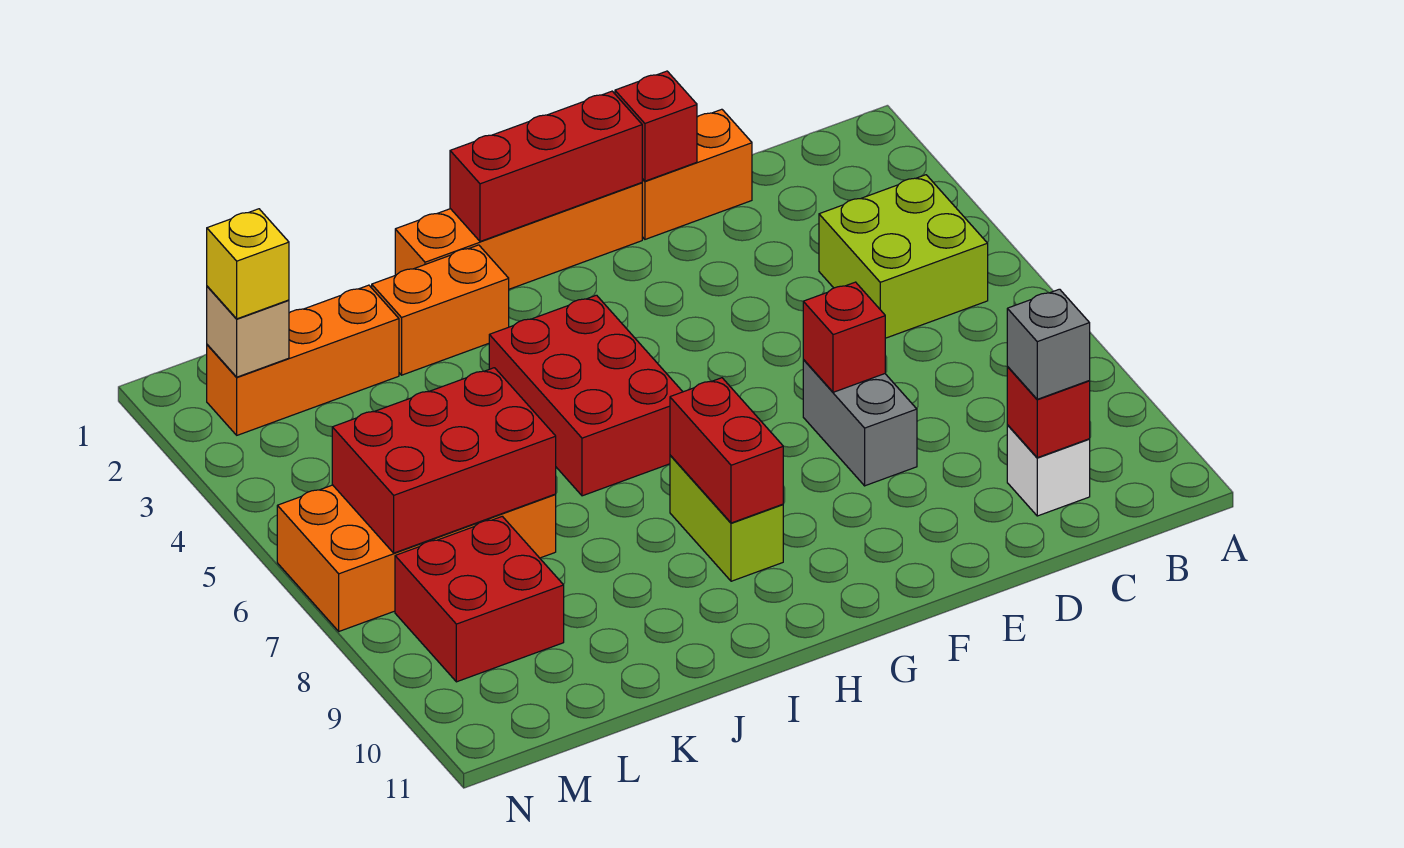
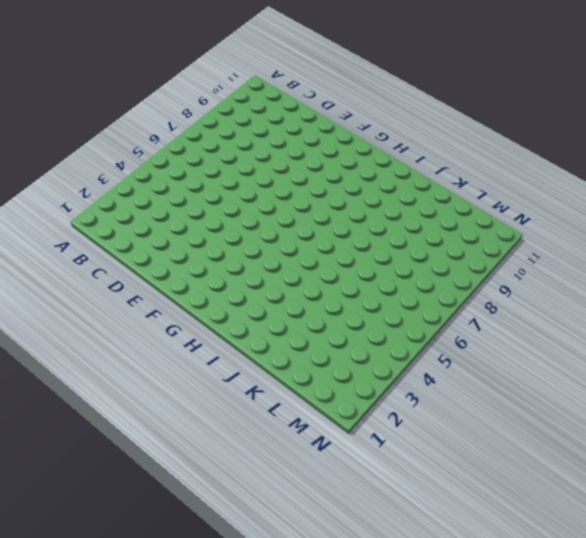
none -> lime 2x2 brick [819,175,988,338]
none -> white 1x1 brick [1007,425,1090,516]
none -> orange 1x2 brick [642,109,752,239]

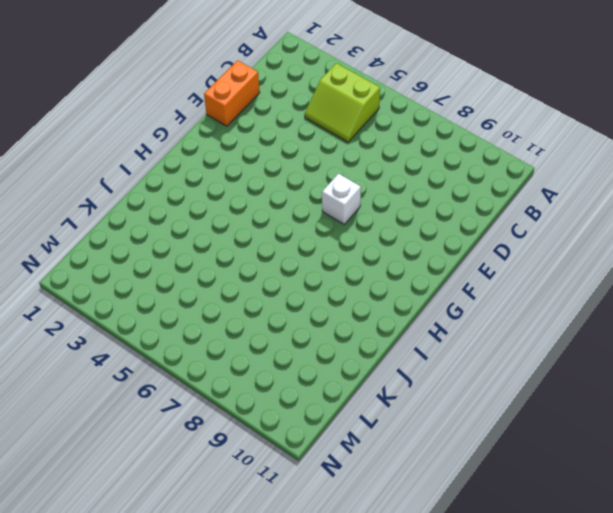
lime 2x2 slope [305,63,380,142] -> lime 2x2 brick [819,175,988,338]
white 1x1 brick [322,174,361,224] -> white 1x1 brick moved to [1007,425,1090,516]
none -> grey 1x2 brick [803,360,917,486]
none -> orange 1x4 brick [395,183,642,289]
none -> red 2x3 brick [489,295,683,496]

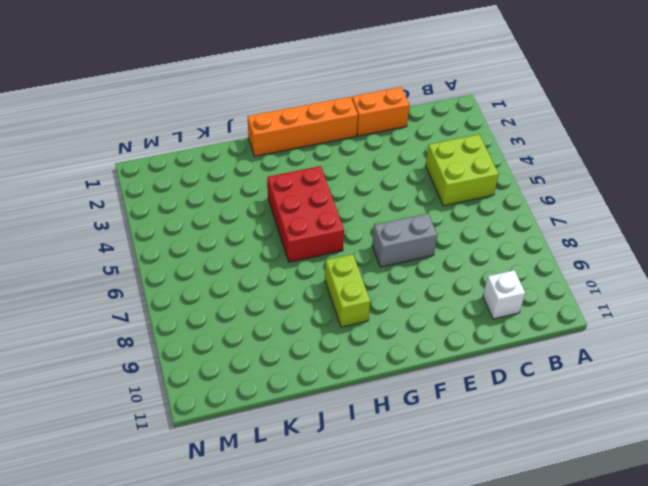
grey 1x2 brick [372,213,437,267] -> grey 1x2 brick turned to [803,360,917,486]
none -> orange 1x2 brick [372,245,509,375]
none -> orange 1x3 brick [207,285,399,435]
none -> orange 2x4 brick [277,485,556,631]

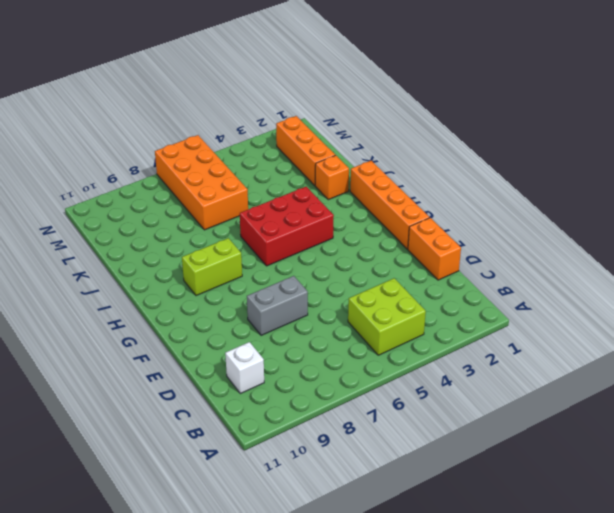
orange 1x1 brick [315,155,349,200] -> orange 1x2 brick [372,245,509,375]
none -> red 2x2 brick [395,516,564,682]
none -> red 1x1 brick [1007,367,1090,458]
none -> red 1x1 brick [615,71,697,181]

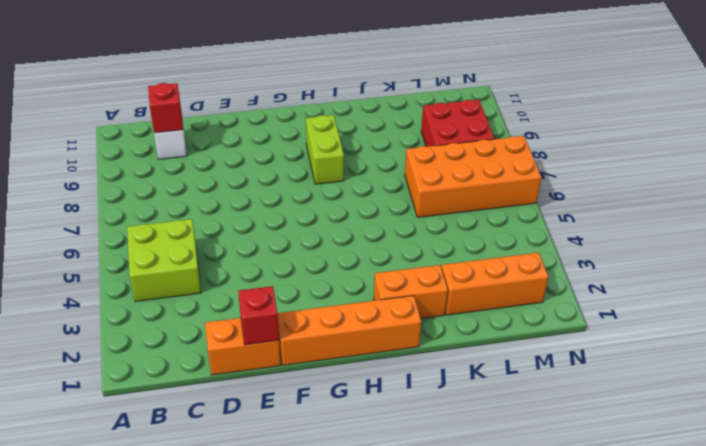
none -> grey 1x2 brick [803,360,917,486]
none -> red 2x3 brick [489,295,683,496]
none -> red 1x1 brick [803,282,885,392]

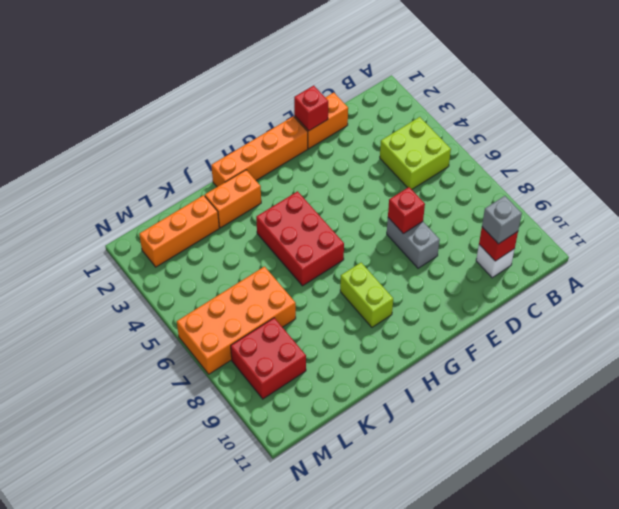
none -> red 1x3 brick [450,91,642,241]
none -> red 1x2 brick [670,378,783,523]
none -> red 2x3 brick [332,368,556,553]

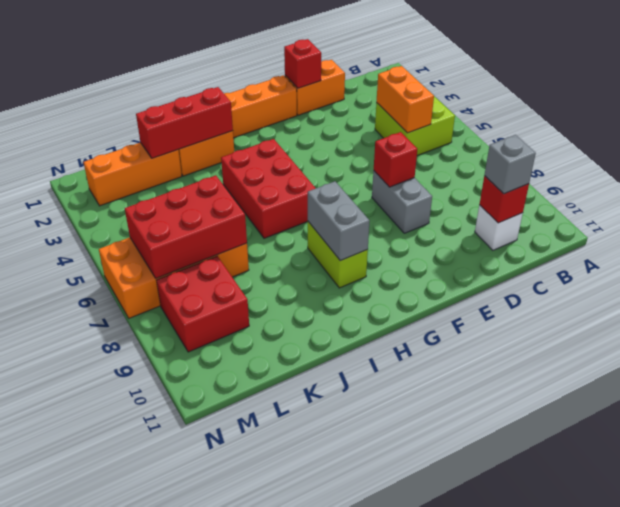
orange 1x2 brick [377,66,434,133] -> none
grey 1x2 brick [308,181,370,261] -> red 1x2 brick [670,378,783,523]
red 1x3 brick [136,87,233,158] -> red 1x3 brick moved to [450,91,642,241]
none -> tan 1x1 brick [207,286,289,377]
none -> yellow 1x1 brick [207,209,289,319]

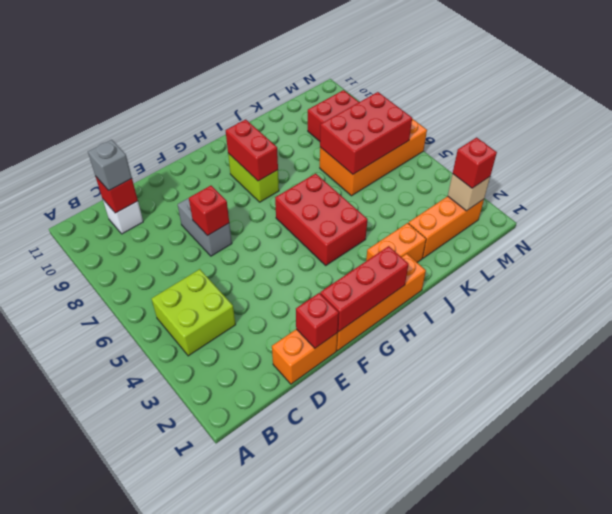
red 1x1 brick [453,138,497,188] -> yellow 1x1 brick [207,209,289,319]

